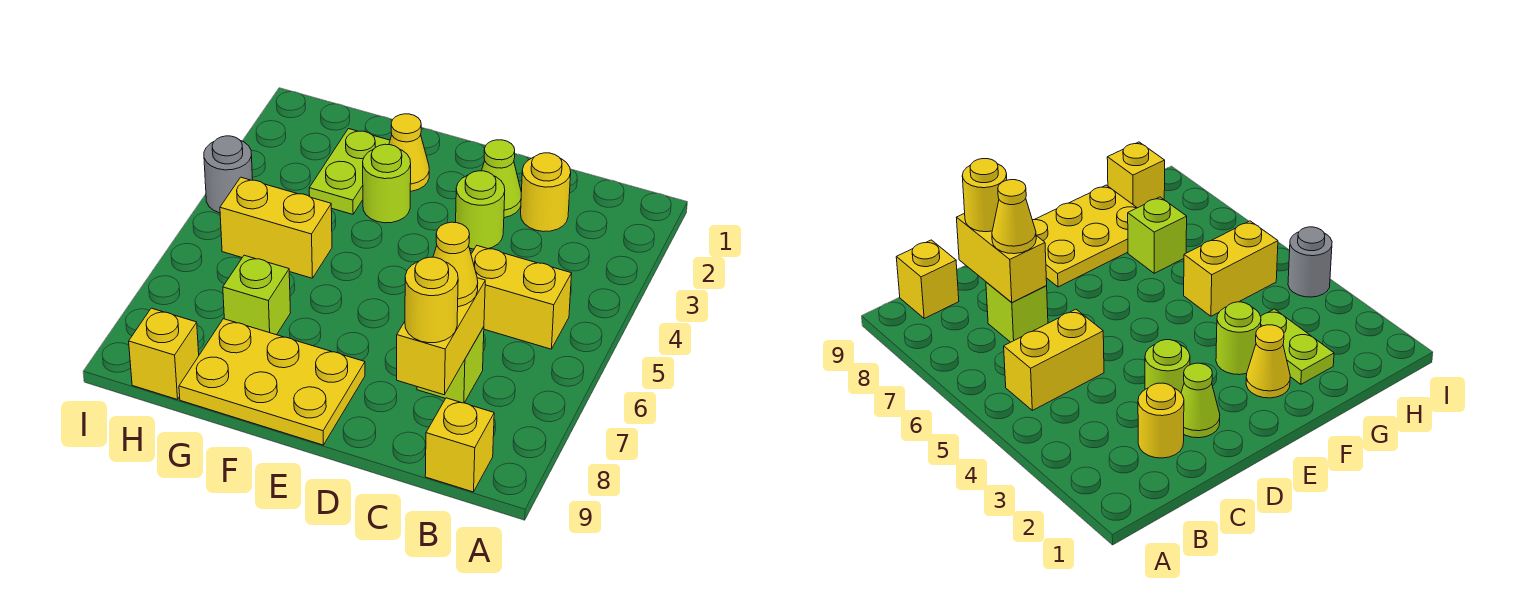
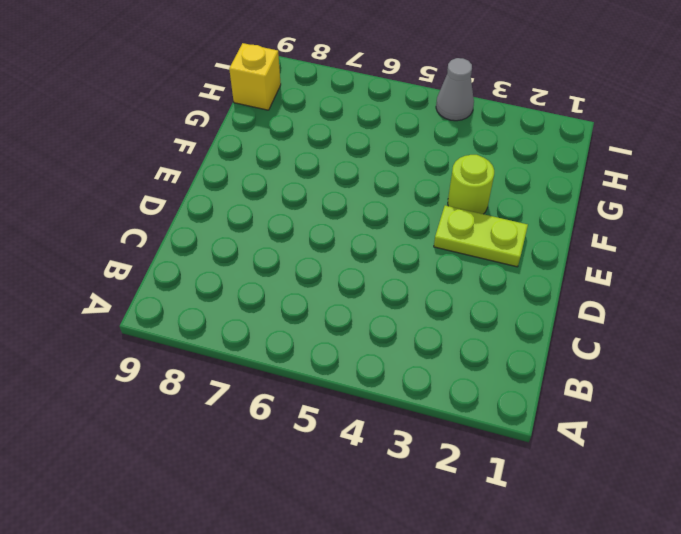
lime 1x2 plate [434,205,528,267] -> lime 1x2 plate moved to [309,129,390,214]
grey 1x1 cone [436,58,474,121] -> grey 1x1 round brick [204,136,253,213]
none -> yellow 1x2 brick [471,246,572,349]
none -> yellow 1x1 brick [425,398,494,492]
none -> yellow 1x1 round brick [521,153,571,232]

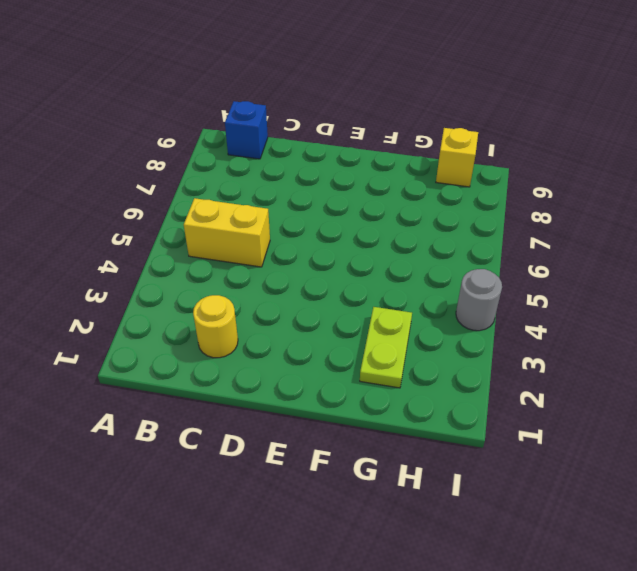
blue 1x1 brick [225,101,268,159] -> yellow 1x1 brick [425,398,494,492]
none -> lime 1x1 brick [417,327,484,403]
none -> lime 1x1 cone [482,140,521,218]
none -> lime 1x1 round brick [456,171,505,249]

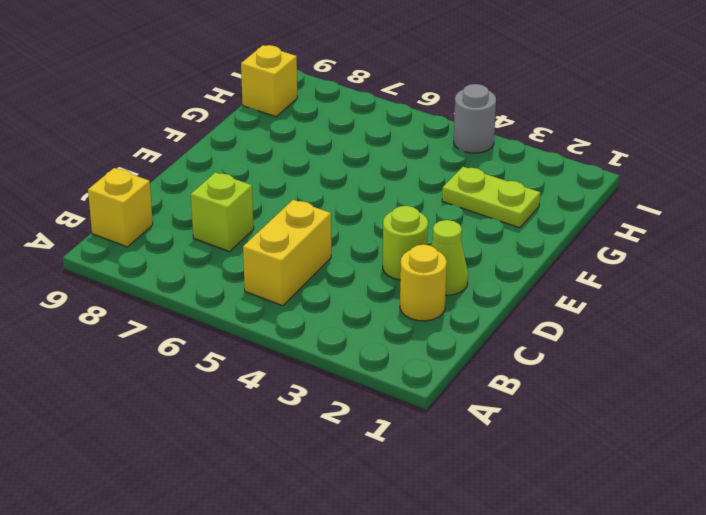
none -> yellow 2x3 plate [179,319,365,445]
none -> yellow 1x1 cone [389,114,429,191]
none -> lime 1x1 round brick [363,144,411,223]

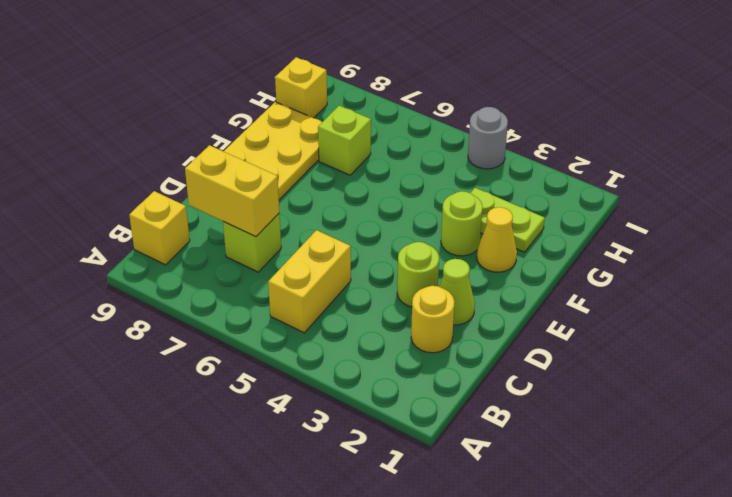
none -> yellow 1x2 brick [220,177,332,278]
none -> yellow 1x1 cone [433,222,478,307]
none -> yellow 1x1 round brick [405,257,458,343]

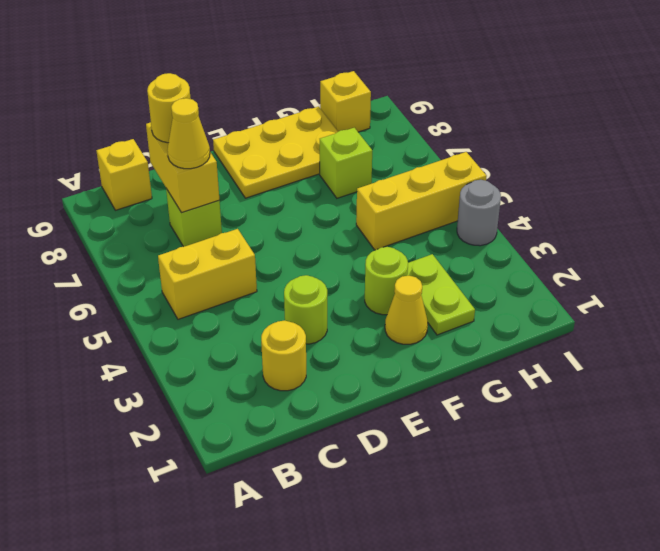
yellow 1x3 brick [356,152,487,250] -> yellow 1x2 brick [220,177,332,278]
none -> lime 1x1 cone [482,140,521,218]

